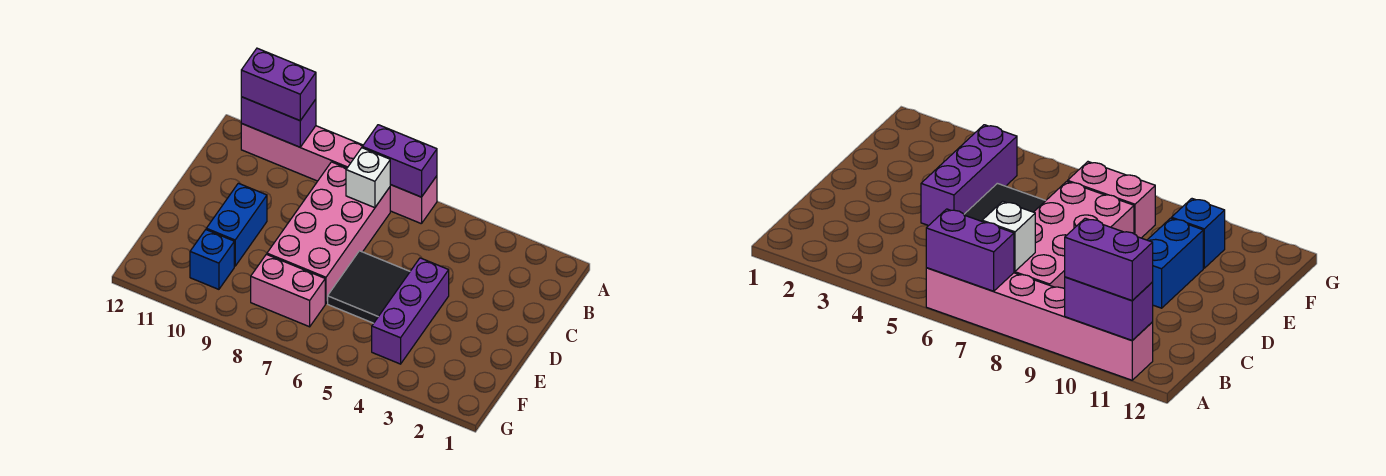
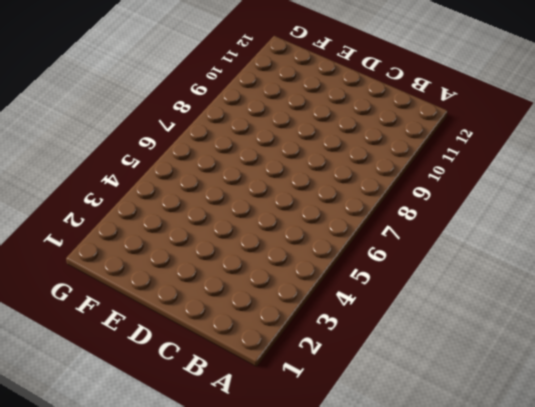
none -> pink 1x6 brick [241,123,437,224]
none -> pink 2x4 brick [267,162,390,304]

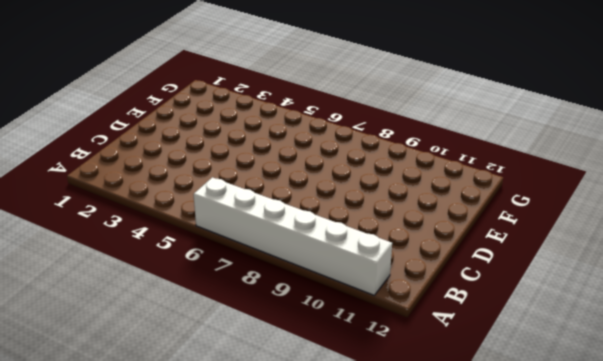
white 1x6 brick [194,177,392,295] -> pink 1x6 brick [241,123,437,224]
none -> pink 2x4 brick [267,162,390,304]
none -> purple 1x3 brick [372,258,449,364]

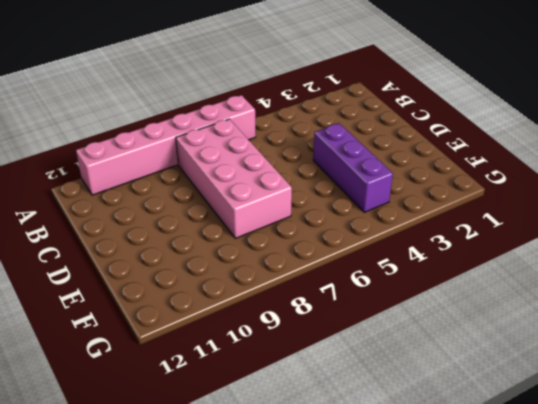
none -> black 2x2 tile [328,251,410,323]
none -> blue 1x2 brick [206,183,267,266]

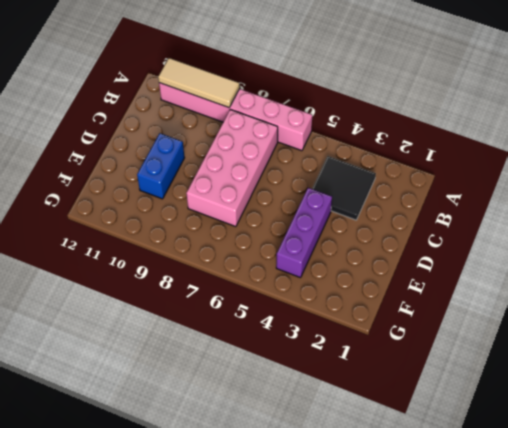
tan 1x3 tile [158,58,240,108] -> purple 1x2 brick [241,97,316,147]
black 2x2 tile [312,156,376,220] -> black 2x2 tile moved to [328,251,410,323]
none -> pink 1x2 brick [251,254,325,327]
none -> blue 1x1 brick [190,230,234,289]

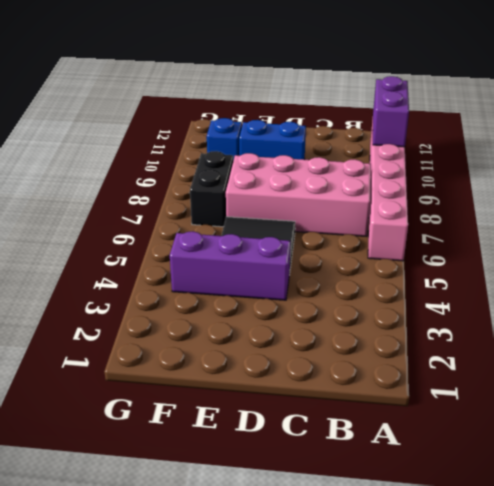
black 1x2 brick [190,151,233,227] -> pink 1x2 brick [251,254,325,327]
none -> purple 1x2 brick [362,125,437,197]
none -> white 1x1 brick [346,148,390,208]

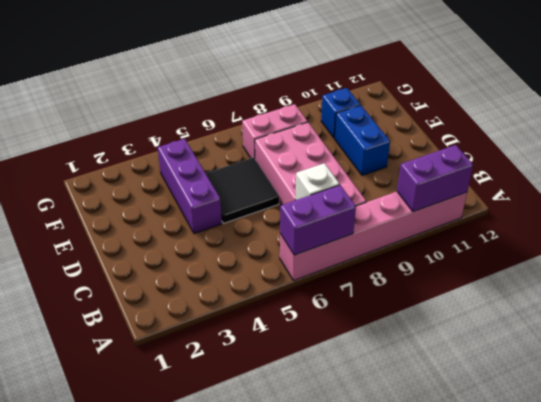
none -> purple 1x2 brick [241,48,316,121]

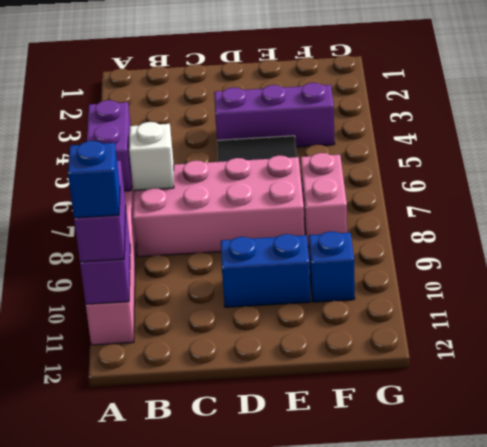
blue 1x1 brick [68,141,120,218] -> none

